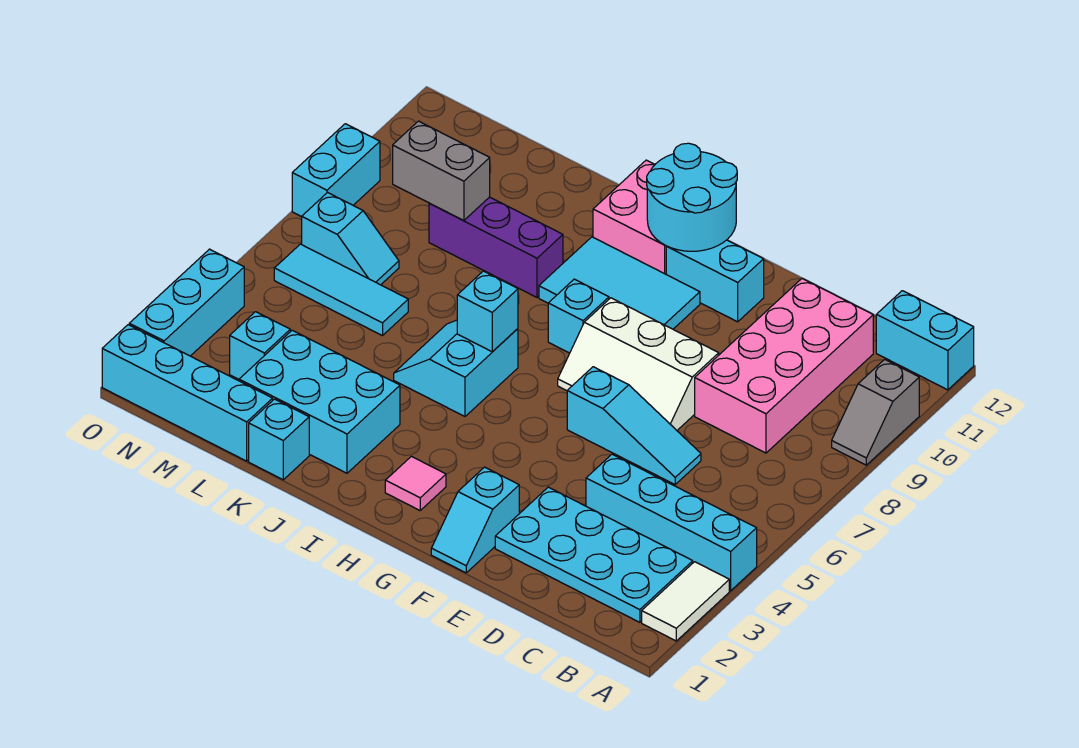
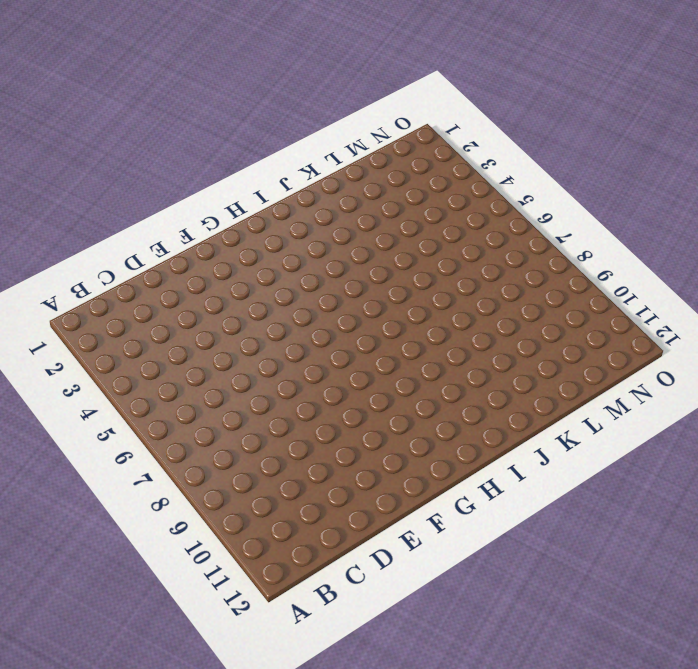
none -> white 1x2 tile [642,562,729,641]
none -> cyan 1x4 brick [586,454,757,591]
none -> grey 1x2 slope [832,359,919,465]

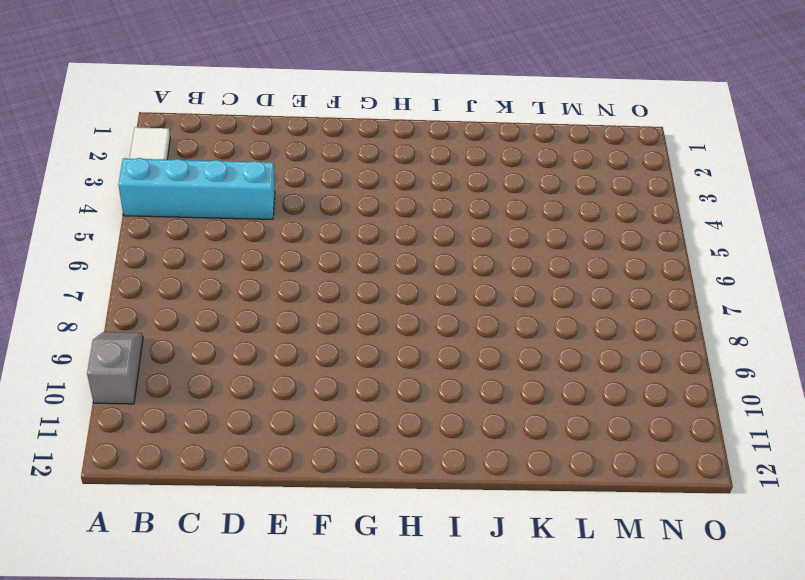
none -> cyan 1x2 brick [876,291,974,390]
none -> cyan 2x4 plate [495,487,693,622]
none -> pink 2x4 brick [695,279,873,453]

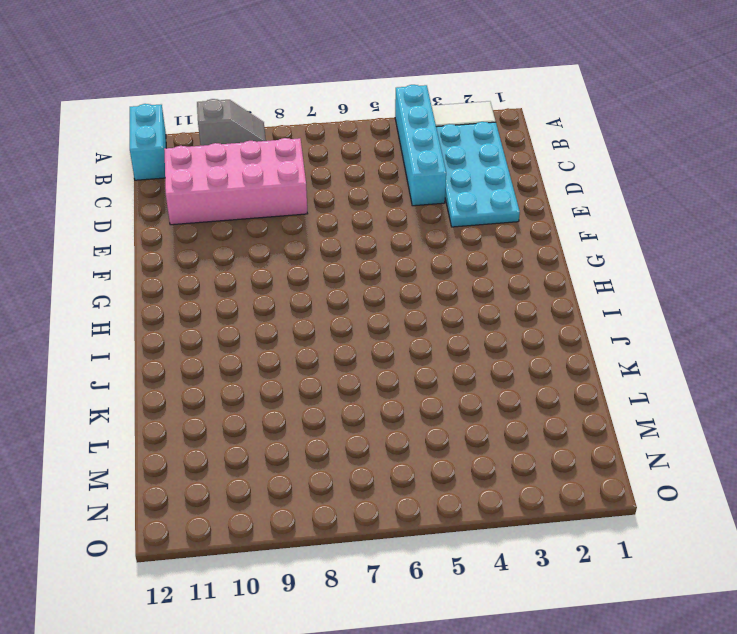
none -> cyan 1x3 slope [567,367,701,484]
none -> white 2x3 slope [558,298,719,430]
none -> cyan 1x2 slope [431,467,519,573]

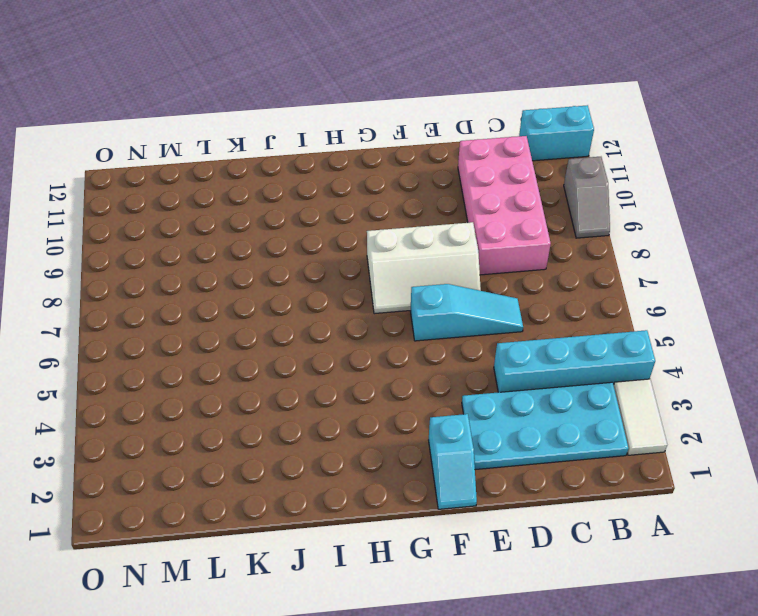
none -> cyan 1x2 brick [666,240,764,322]
none -> cyan 2x3 tile [539,237,700,329]
none -> pink 1x1 tile [385,456,446,510]

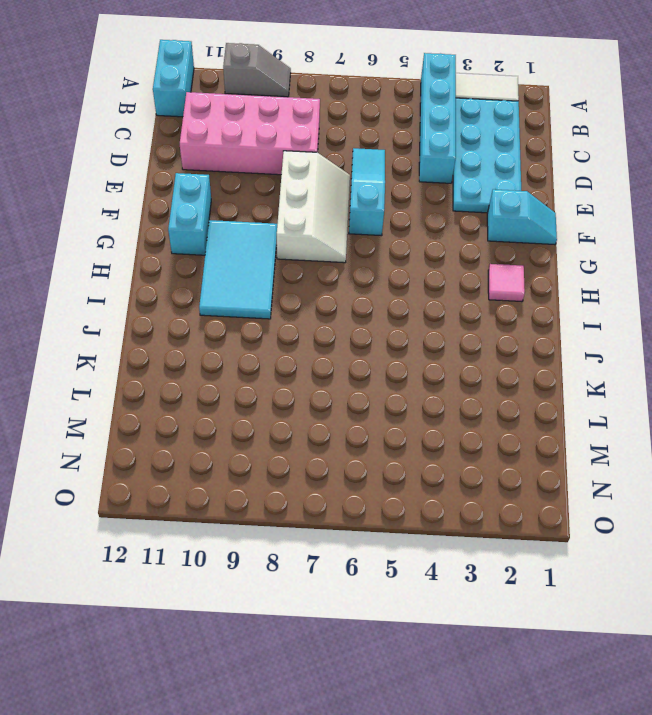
none -> cyan 1x1 brick [548,279,609,353]
none -> pink 2x2 brick [593,160,666,274]
none -> cyan 2x2 slope [394,320,518,416]

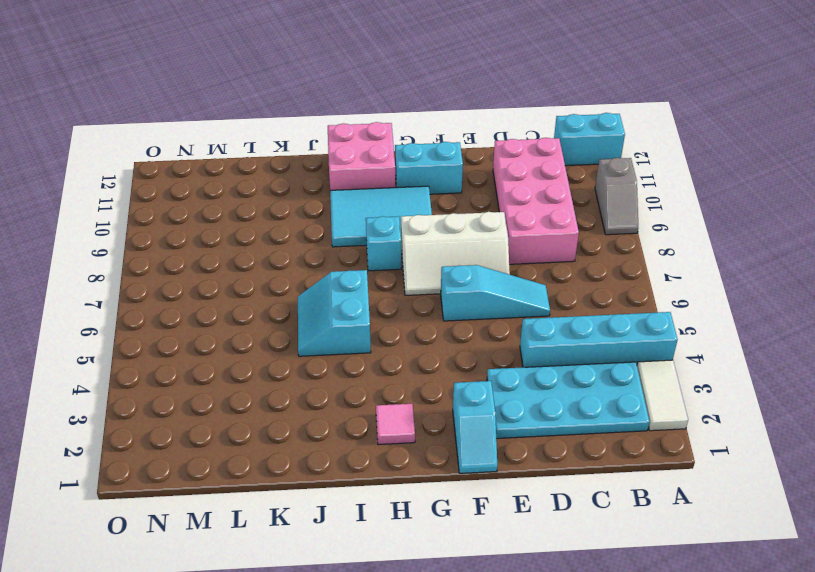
none -> cyan 2x3 brick [239,330,400,473]
none -> purple 1x3 brick [429,197,563,297]
none -> cyan 1x1 brick [249,399,309,480]

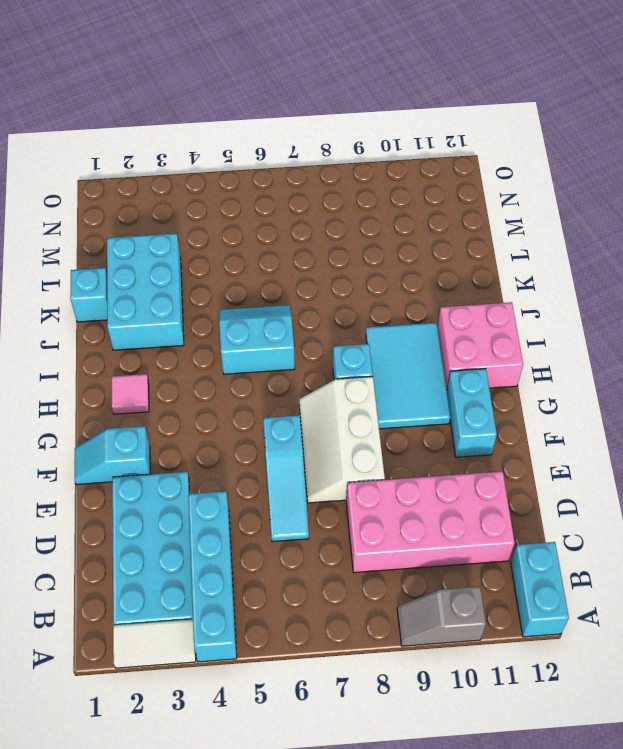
none -> purple 1x3 brick [429,197,563,297]
none -> cyan 1x4 brick [102,325,273,461]
none -> cyan 1x3 tile [274,244,408,336]

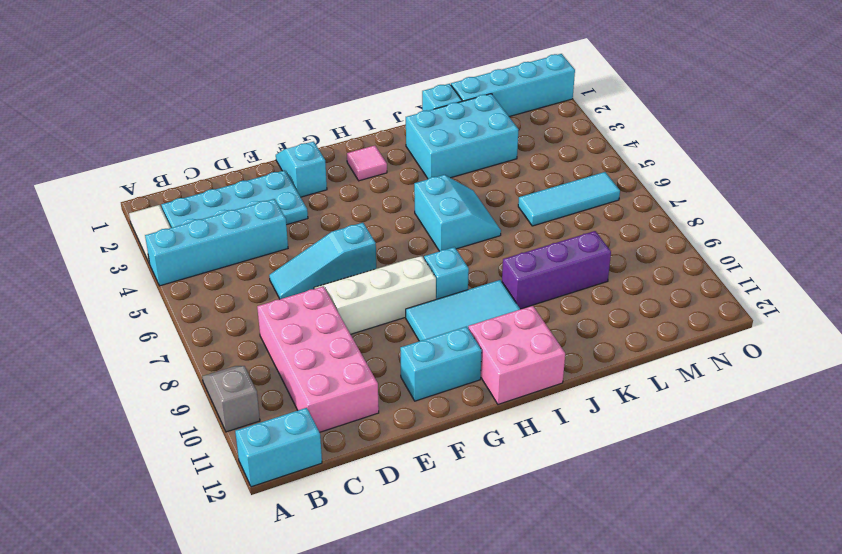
none -> cyan 1x1 brick [230,312,290,379]
none -> cyan 1x2 slope [302,193,399,285]
none -> cyan 1x3 brick [129,249,244,356]

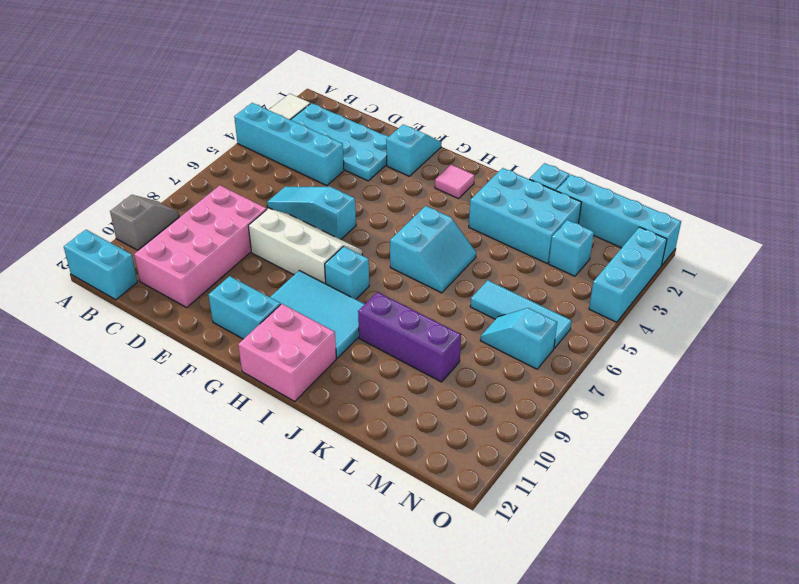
none -> cyan 1x2 brick [292,124,380,217]
none -> cyan 2x2 round brick [647,143,737,251]
none -> cyan 1x1 brick [457,271,518,352]

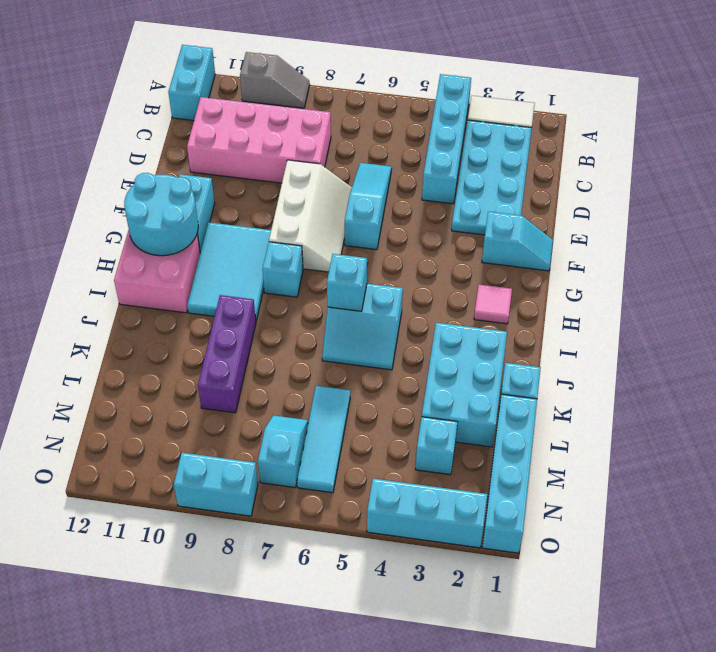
none -> grey 1x2 brick [393,121,490,220]

